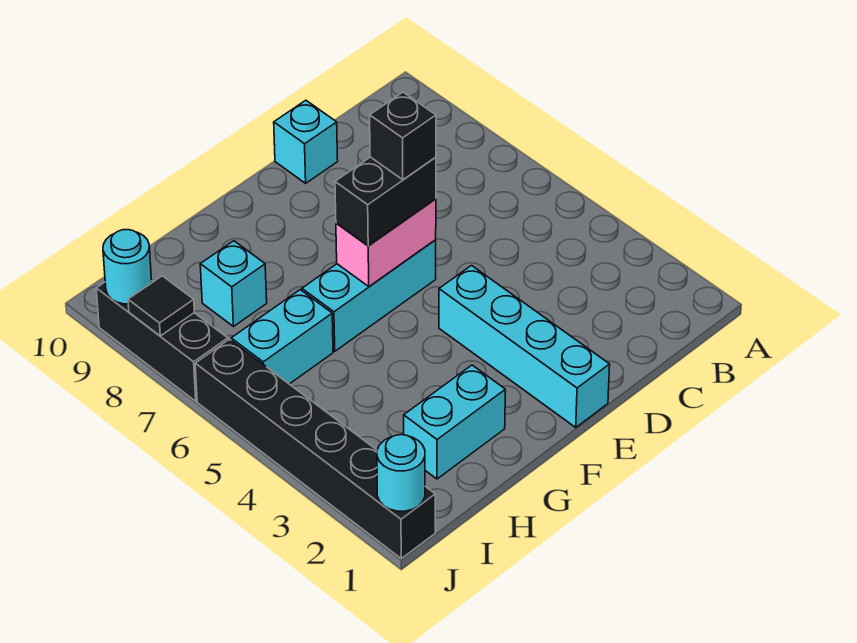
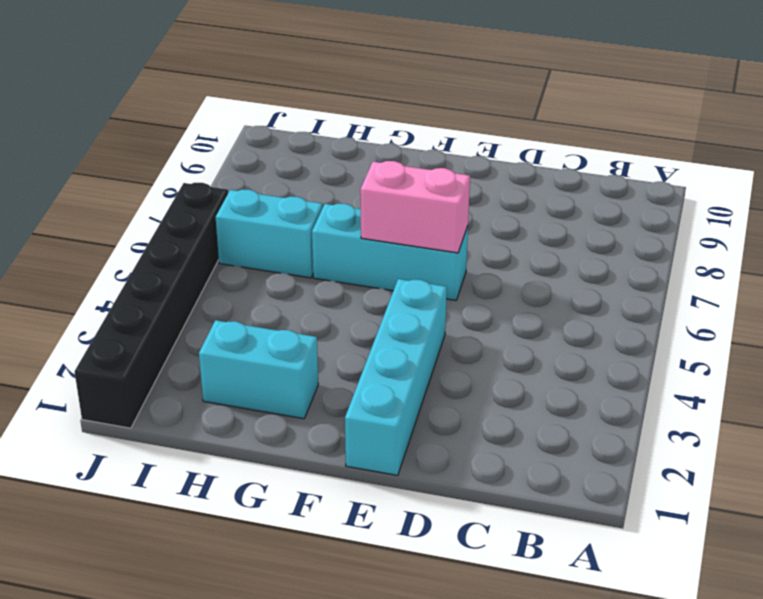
none -> cyan 1x1 brick [274,100,338,183]
none -> cyan 1x1 brick [200,241,267,327]
none -> black 1x3 brick [96,281,228,401]

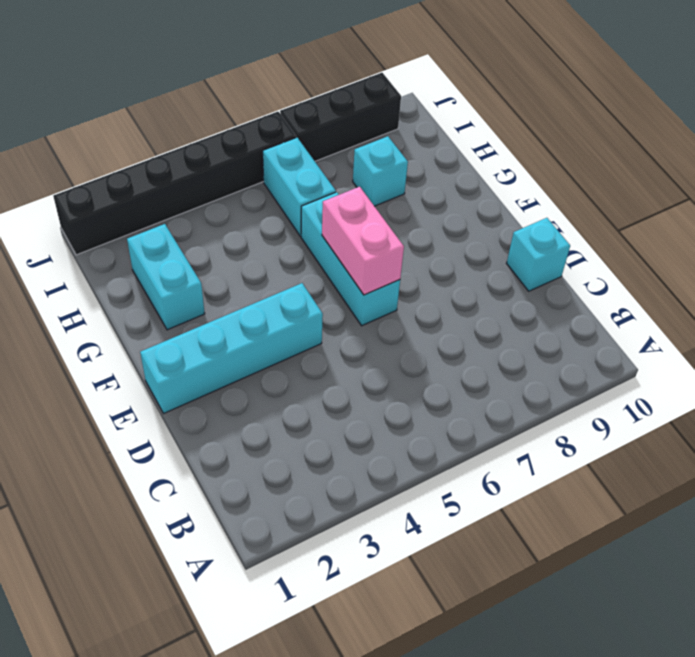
none -> cyan 1x1 round brick [377,435,425,511]
none -> black 1x1 tile [128,276,194,336]
none -> cyan 1x1 round brick [103,230,152,304]

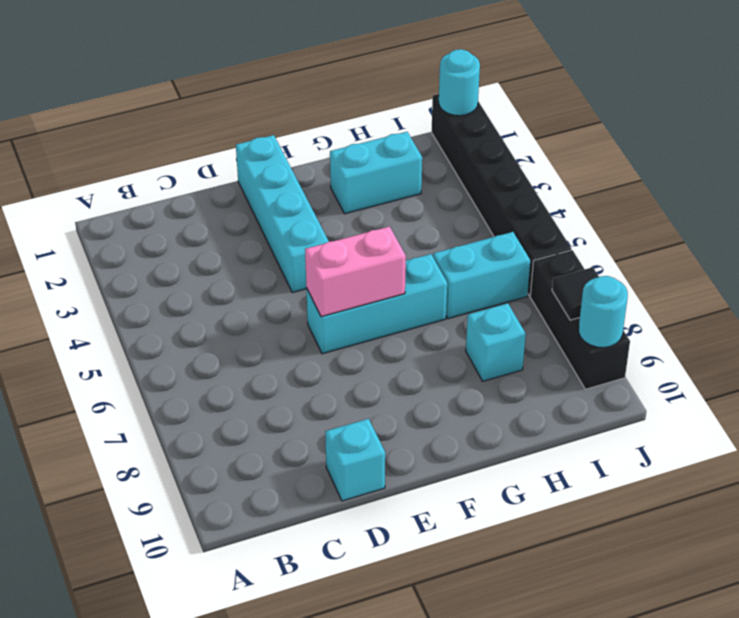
none -> black 1x2 brick [335,157,436,246]
none -> black 1x1 brick [370,92,436,180]

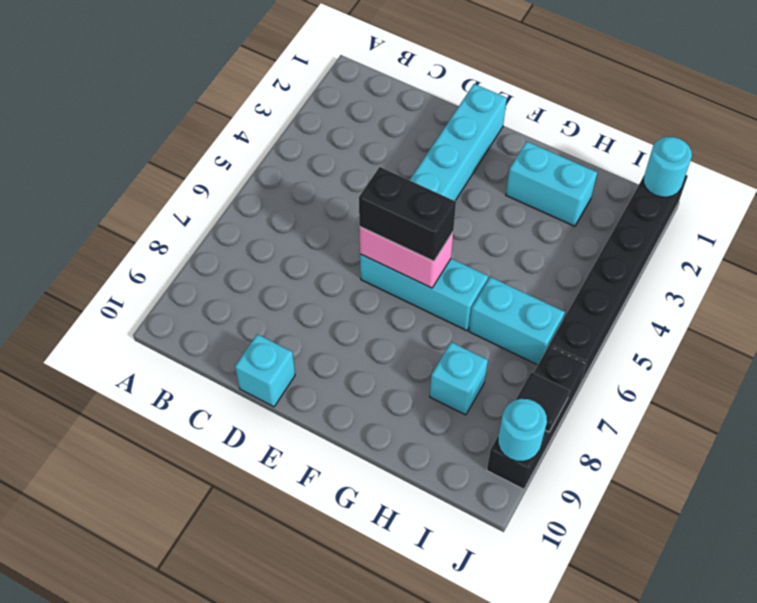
none -> black 1x1 brick [370,92,436,180]

